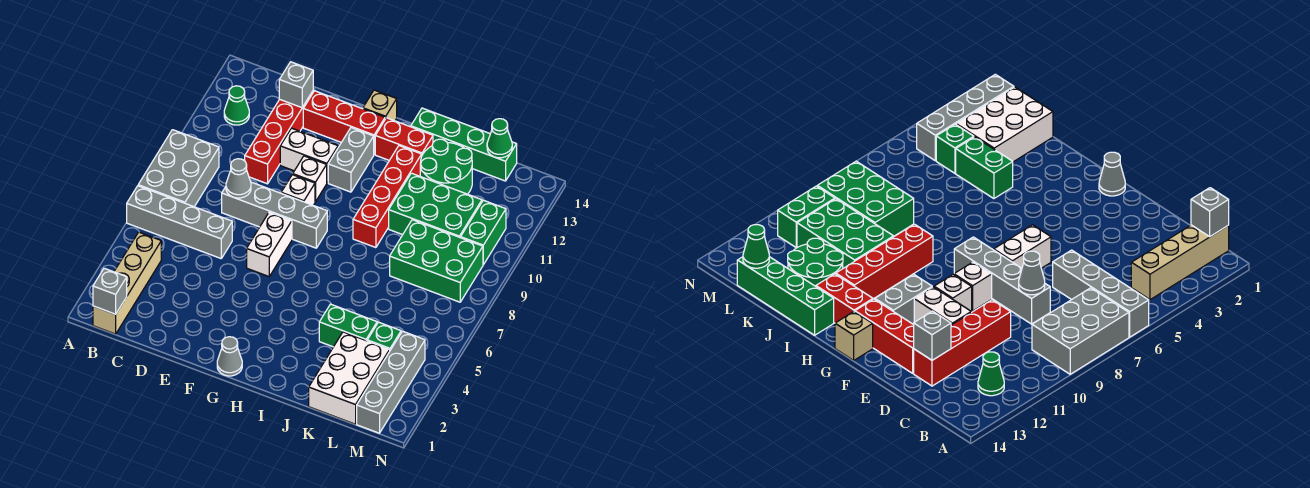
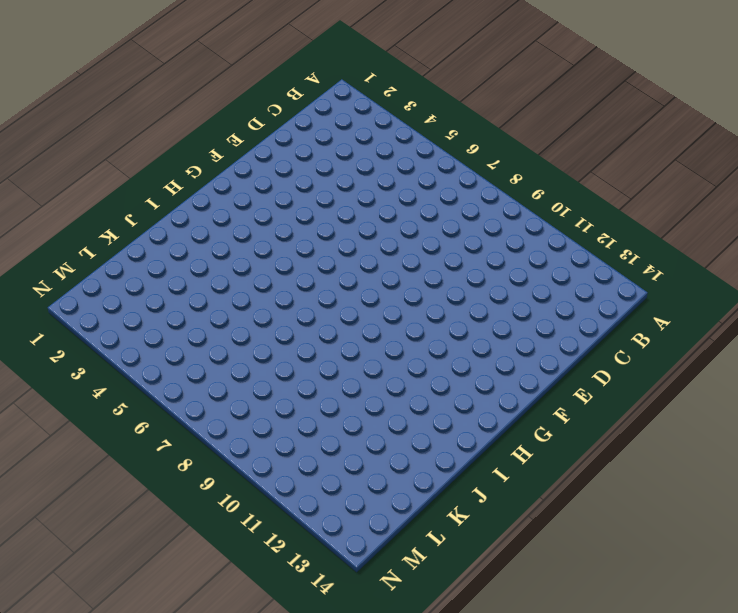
none -> grey 1x4 brick [127,186,232,258]
none -> grey 2x3 brick [138,130,219,207]
none -> tan 1x4 brick [93,232,161,334]

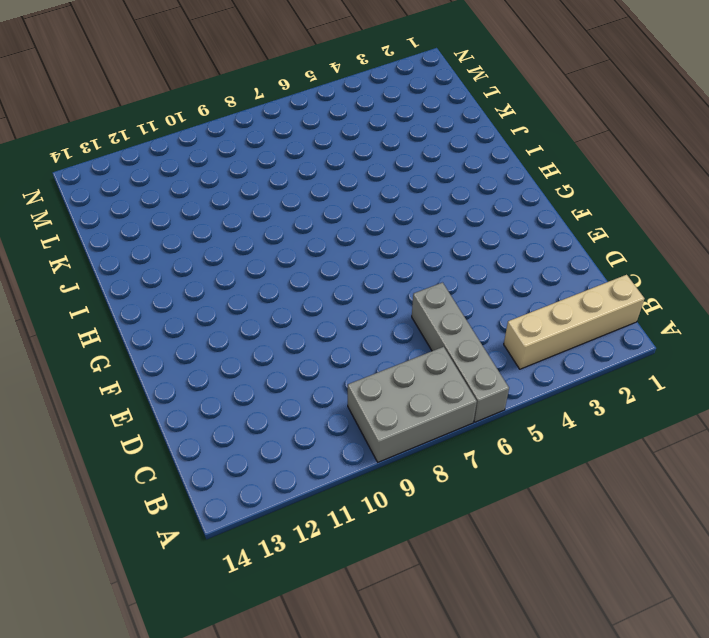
none -> green 1x1 cone [224,86,249,125]
none -> grey 1x4 brick [222,182,327,248]
none -> red 1x4 brick [245,91,313,184]

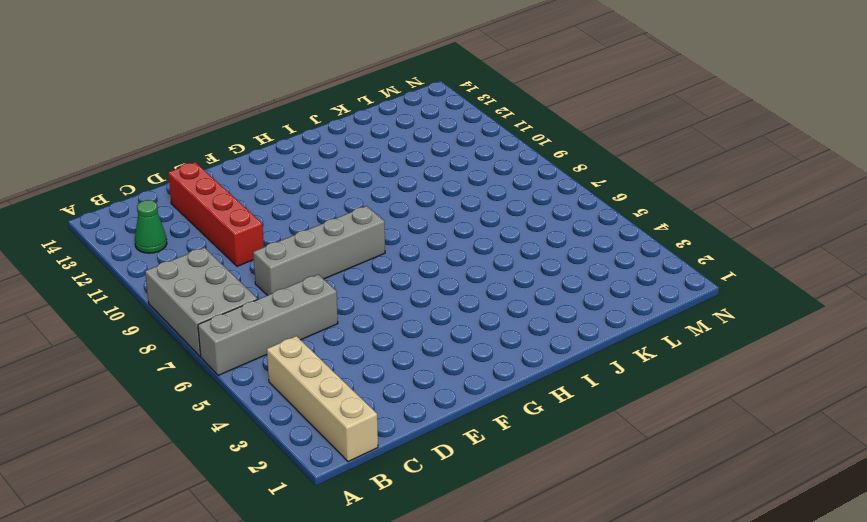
none -> white 1x2 brick [280,128,338,183]
none -> red 1x3 brick [303,91,385,154]
none -> white 1x2 brick [247,212,292,276]

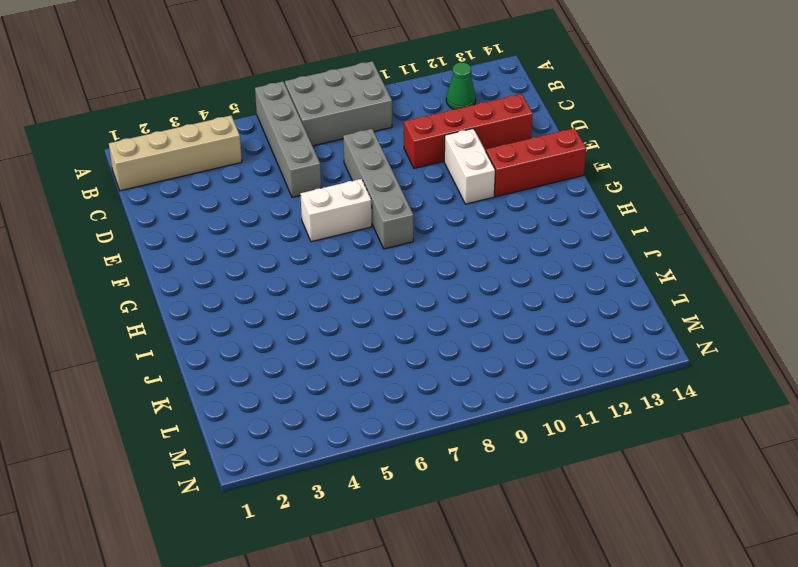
red 1x3 brick [486,128,586,197] -> red 1x3 brick turned to [303,91,385,154]
none -> white 1x1 brick [281,175,315,205]
none -> white 1x1 brick [293,156,327,202]
none -> grey 1x1 cone [217,337,242,376]

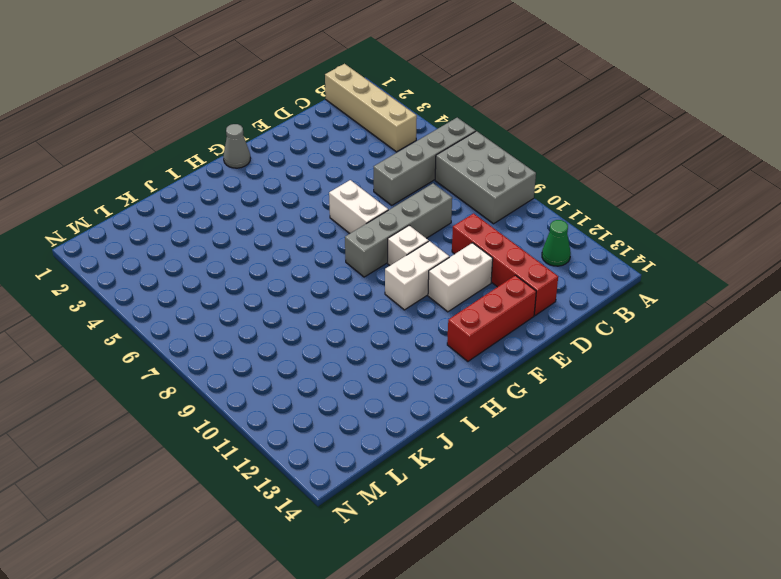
white 1x2 brick [385,241,449,310] -> white 1x1 brick [293,156,327,202]
none -> grey 1x2 brick [328,128,374,192]
none -> tan 1x1 brick [363,90,397,121]
none -> red 1x2 brick [375,118,433,160]

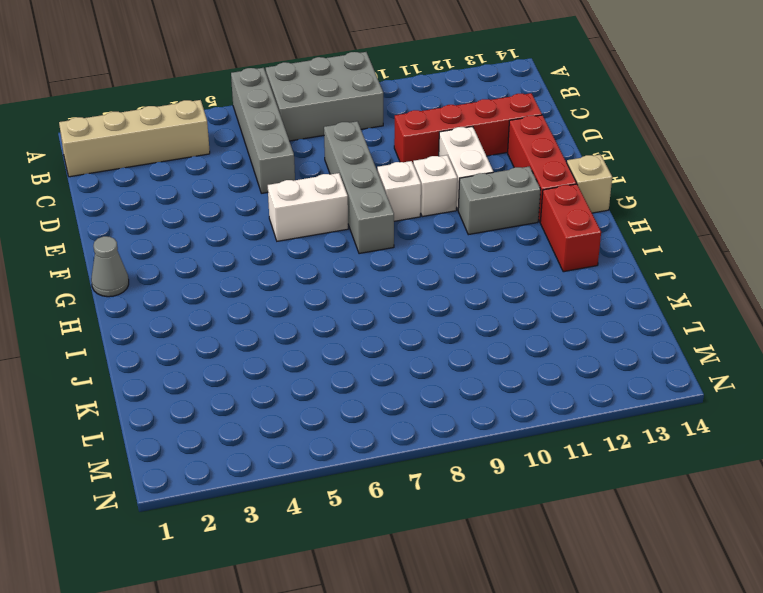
none -> green 1x1 cone [224,86,249,125]
none -> red 1x4 brick [353,146,422,248]
none -> green 1x4 brick [411,108,517,181]

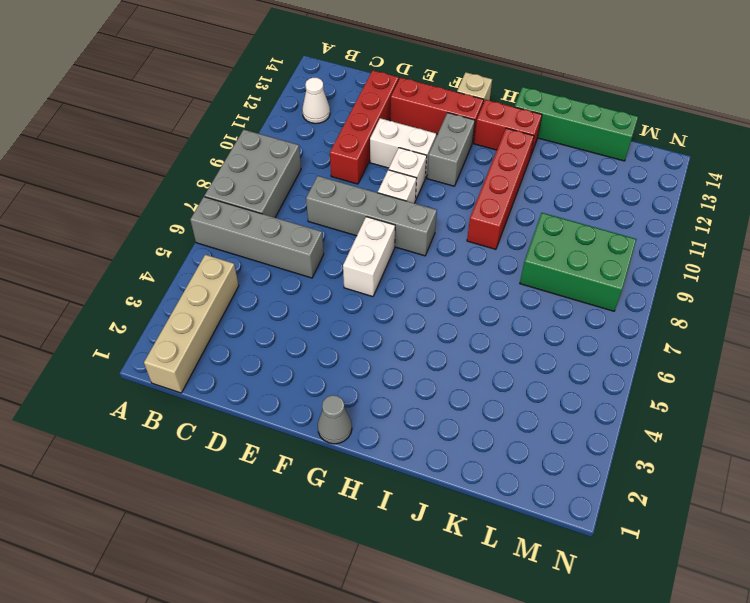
white 1x1 cone [302,78,330,124] -> green 1x1 cone [224,86,249,125]
none -> green 1x2 brick [319,304,377,347]
none -> green 2x3 brick [389,173,482,238]
none -> green 2x2 round brick [420,139,472,194]

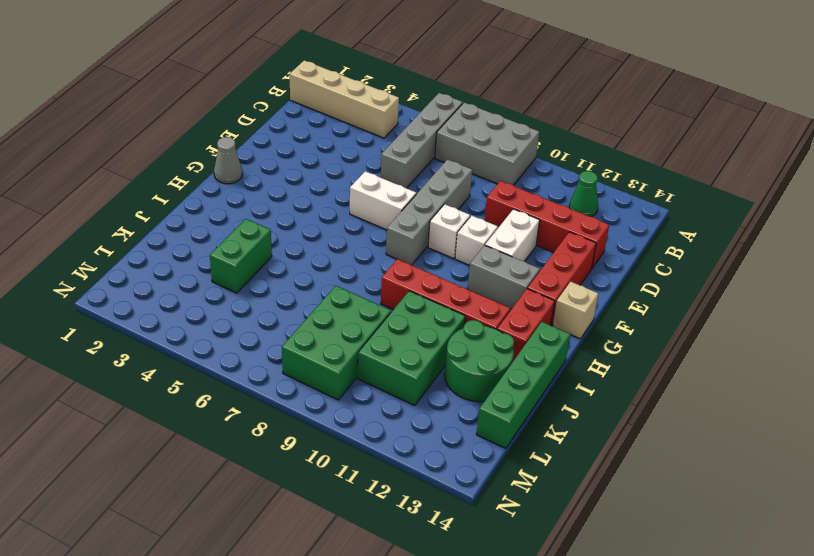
none -> white 2x3 brick [309,332,390,424]
none -> green 1x1 brick [367,322,401,350]
none -> grey 1x4 brick [357,331,425,433]

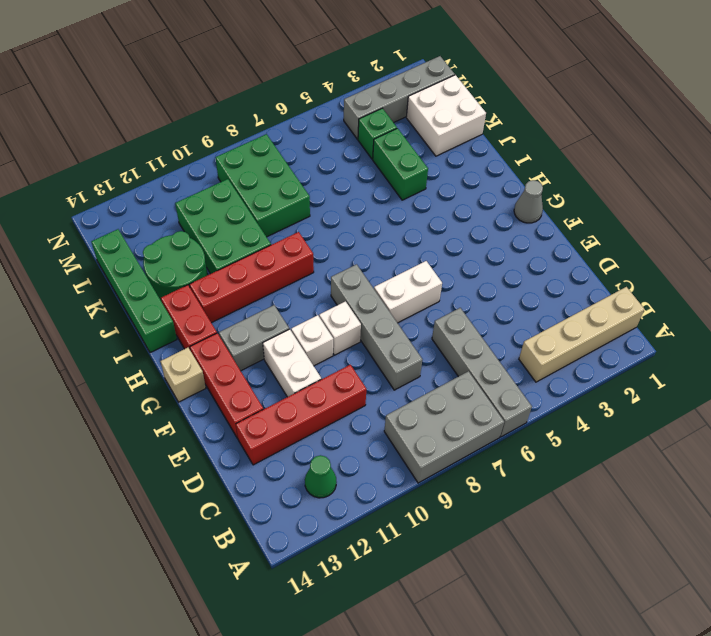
white 2x2 brick [406,75,486,156] -> white 2x3 brick [309,332,390,424]
none -> green 1x2 brick [461,200,506,265]
none -> grey 1x1 brick [93,268,127,314]
none -> grey 1x1 cone [226,159,251,198]

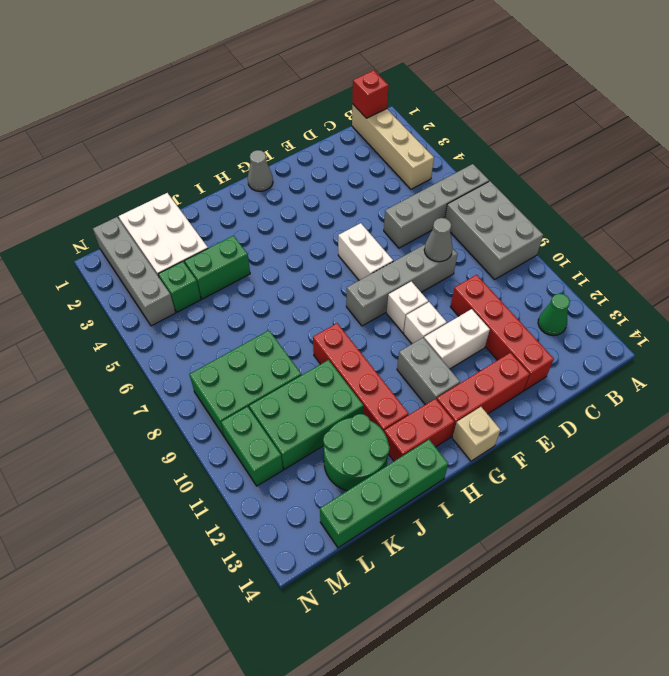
red 1x1 brick [352,70,388,118] -> grey 1x1 brick [93,268,127,314]
none -> grey 1x1 brick [279,62,313,108]
none -> green 1x1 cone [487,119,512,158]

